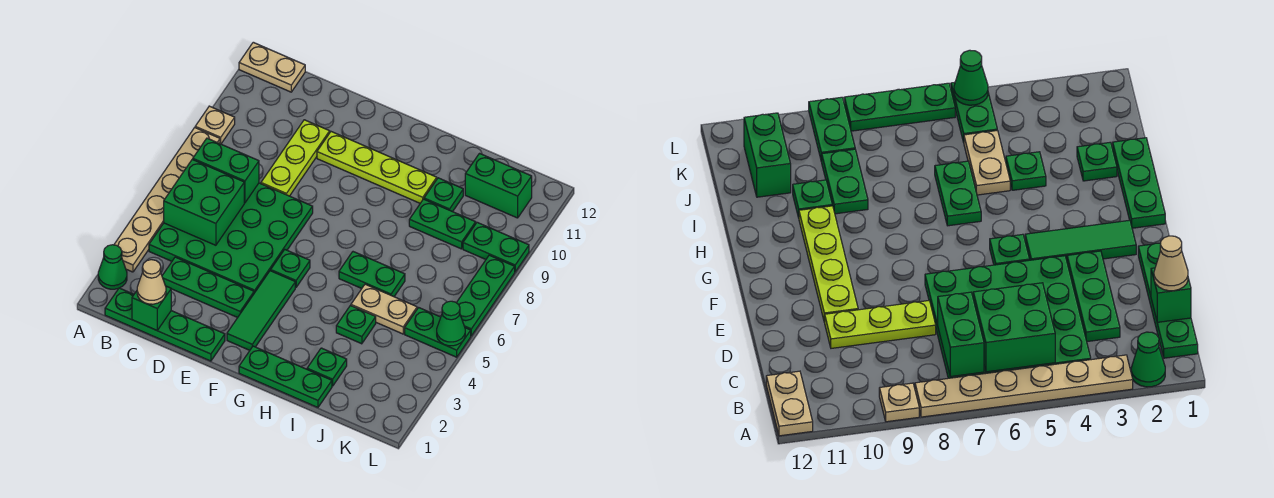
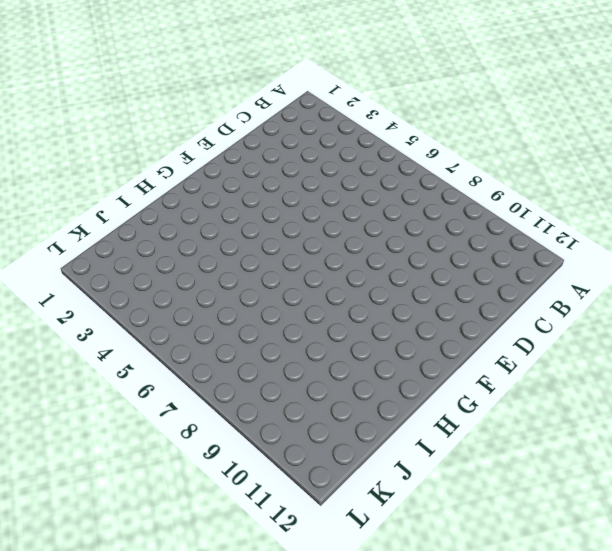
none -> green 1x1 cone [98,245,127,289]
none -> tan 1x6 plate [114,128,220,272]
none -> tan 1x1 plate [195,106,235,144]

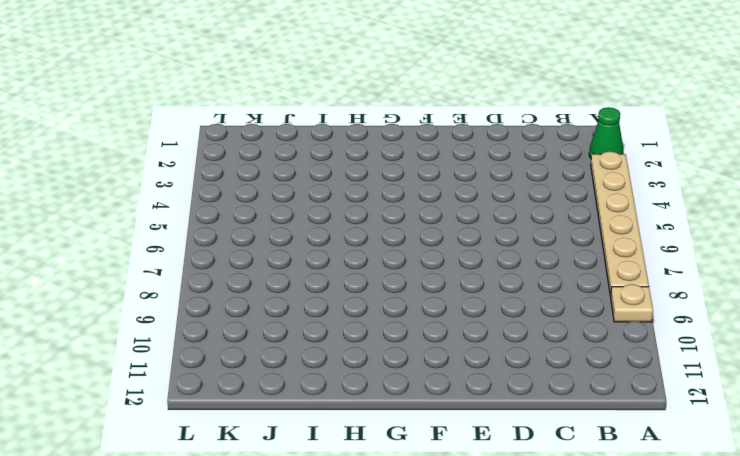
none -> tan 1x2 plate [239,42,305,92]
none -> green 1x4 plate [105,288,225,361]
none -> green 4x4 plate [149,183,313,293]

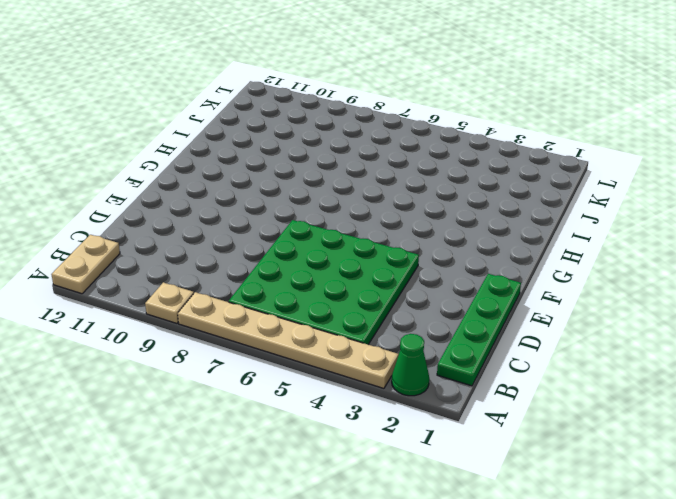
none -> green 1x3 plate [162,257,254,318]
none -> lime 1x3 plate [261,120,330,196]
none -> lime 1x4 plate [317,132,437,203]

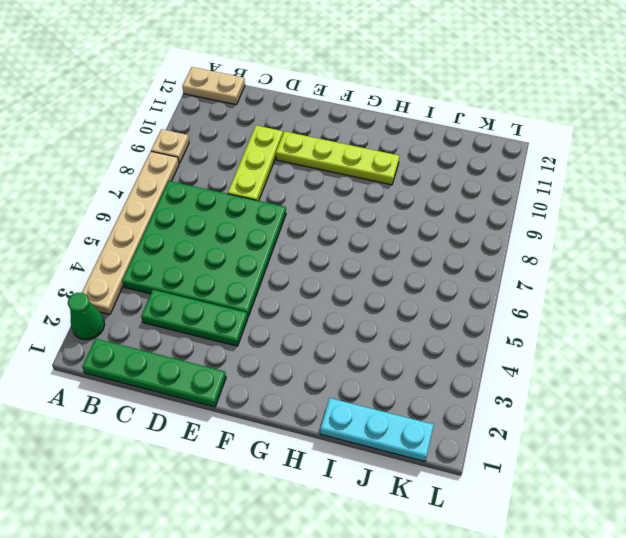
cyan 1x3 plate [320,398,434,461] -> green 1x3 plate [239,346,332,407]
none -> green 1x3 tile [227,271,295,350]
none -> green 1x1 plate [271,250,310,287]
none -> green 1x2 plate [339,252,405,297]

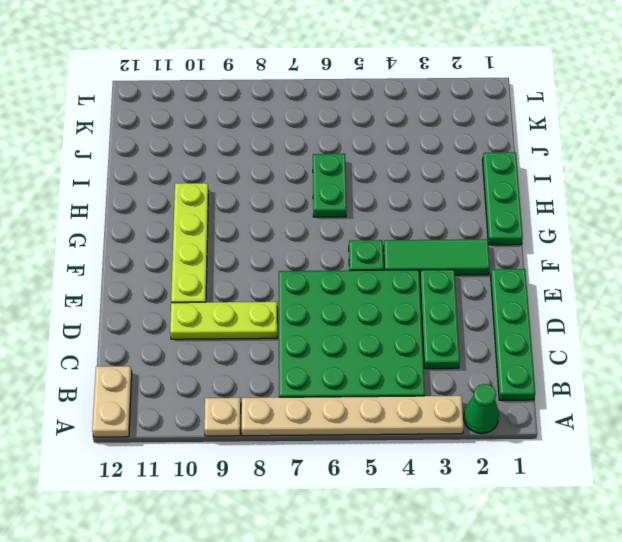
none -> green 1x1 plate [307,348,347,386]
none -> green 1x1 plate [336,306,376,344]
none -> tan 1x2 plate [351,284,417,334]

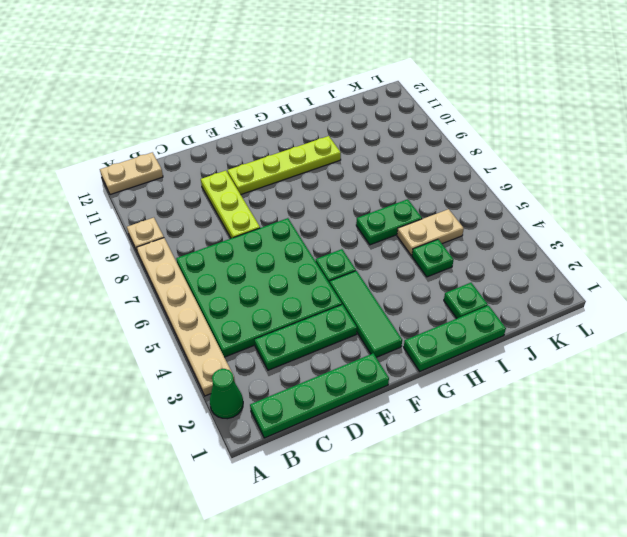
none -> green 1x2 plate [409,199,476,249]
none -> green 1x1 plate [424,178,463,212]
none -> green 1x2 brick [465,153,532,218]

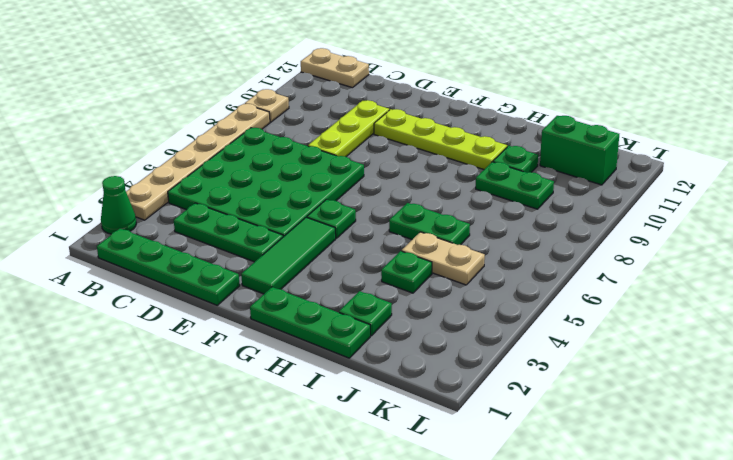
none -> green 1x2 plate [405,308,471,357]
none -> green 1x2 plate [463,222,529,272]
none -> green 1x3 plate [457,255,515,336]

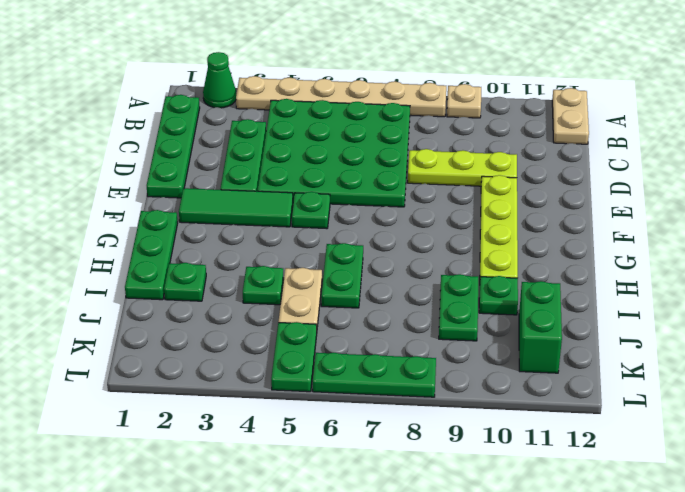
none -> green 1x2 plate [463,222,529,272]
none -> green 2x2 brick [164,159,244,245]
none -> green 1x2 brick [193,138,259,203]

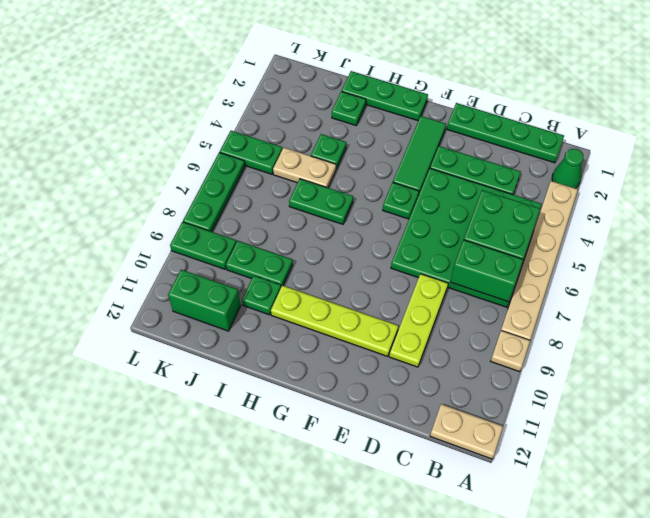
none -> green 1x1 brick [132,286,171,330]
none -> green 1x1 cone [437,301,465,346]
none -> tan 1x1 cone [137,260,166,304]

